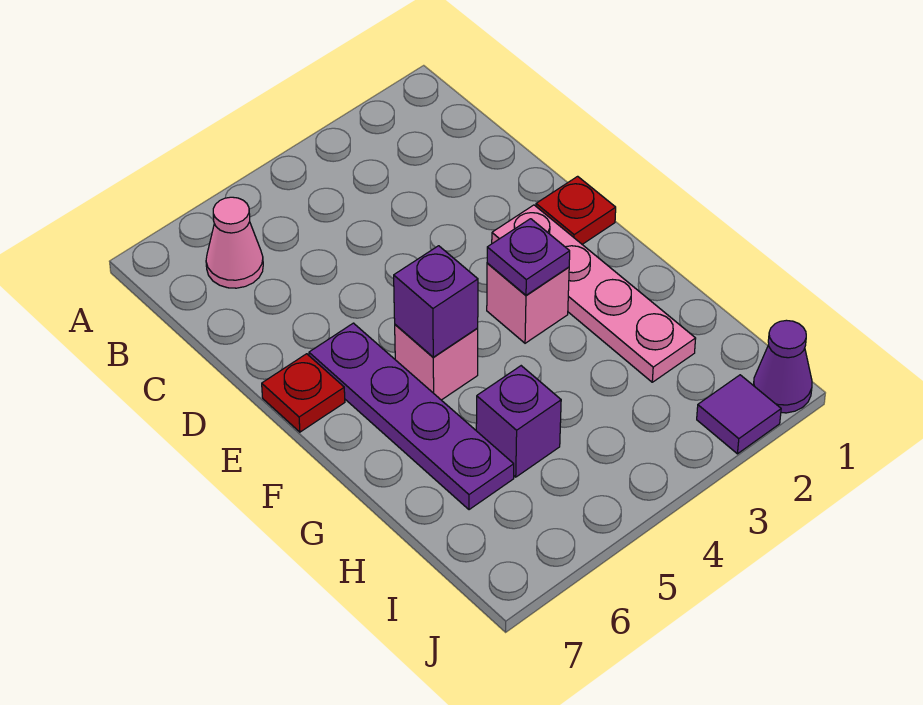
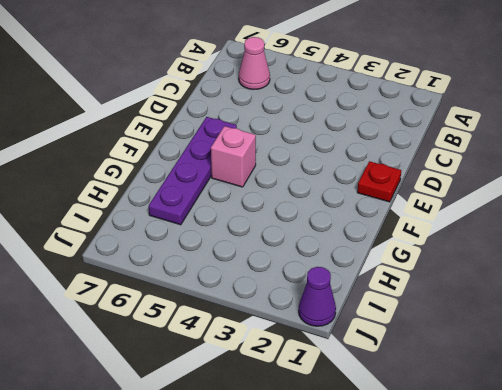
none -> pink 1x4 plate [492,205,696,382]
none -> red 1x1 plate [262,354,345,432]
none -> pink 1x1 brick [487,263,569,343]

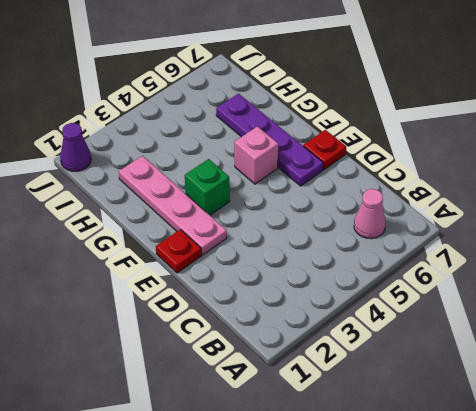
green 1x1 brick [185,159,230,215] -> pink 1x1 brick [487,263,569,343]
none -> purple 1x1 brick [476,366,561,477]
none -> purple 1x1 tile [697,375,781,454]
none -> purple 1x1 plate [487,219,570,295]

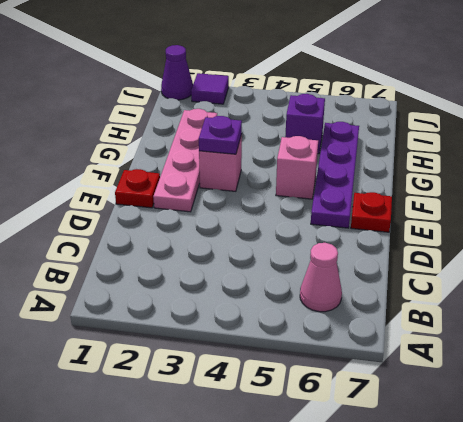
none -> purple 1x1 brick [394,246,478,357]

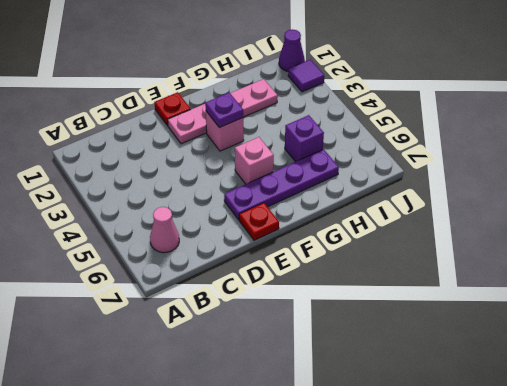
none -> purple 1x1 brick [394,246,478,357]

